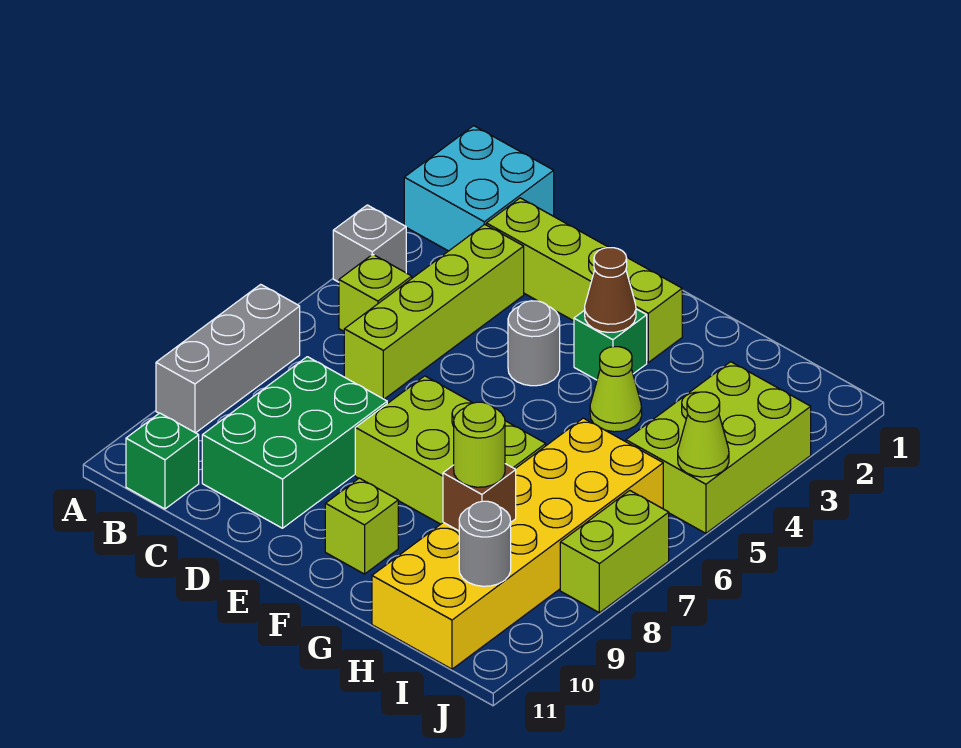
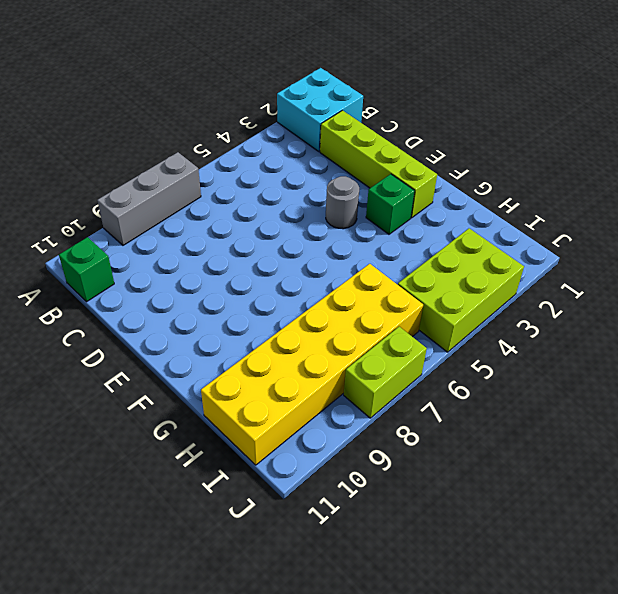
none -> grey 1x1 brick [333,205,406,282]
none -> lime 1x1 brick [339,254,412,331]
none -> lime 1x4 brick [344,224,524,399]

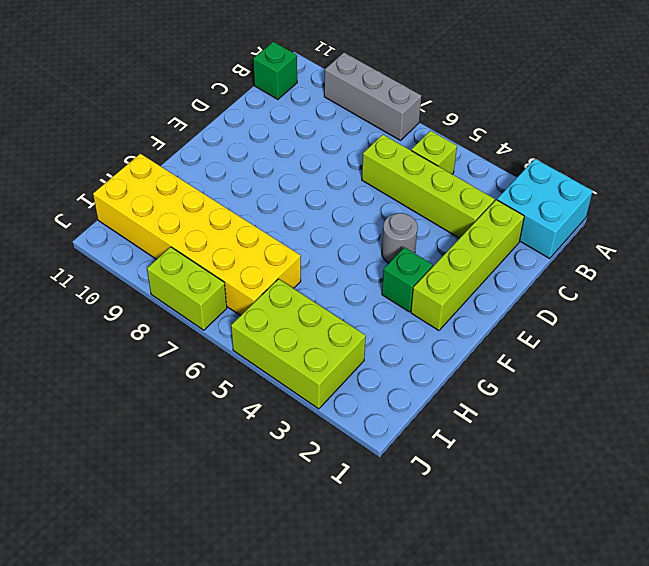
none -> grey 1x1 brick [333,205,406,282]
none -> green 2x3 brick [202,357,387,528]
none -> lime 2x3 brick [355,376,546,524]

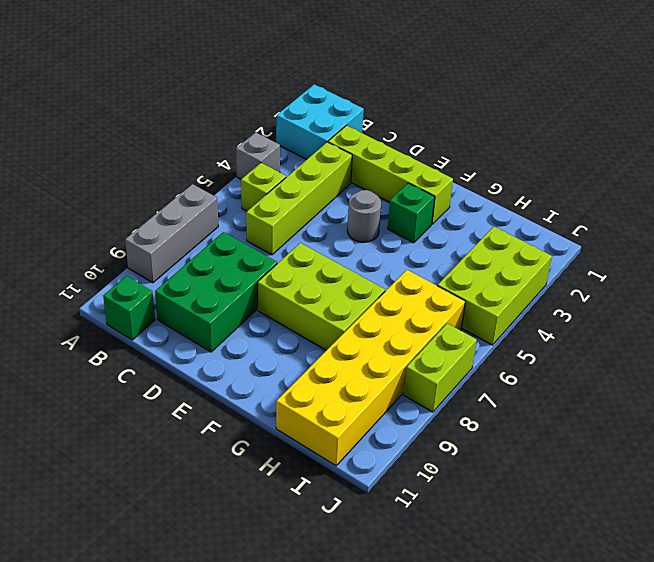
none -> lime 1x1 brick [325,478,398,574]
none -> lime 1x1 cone [590,347,642,432]
none -> brown 1x1 cone [585,248,636,332]

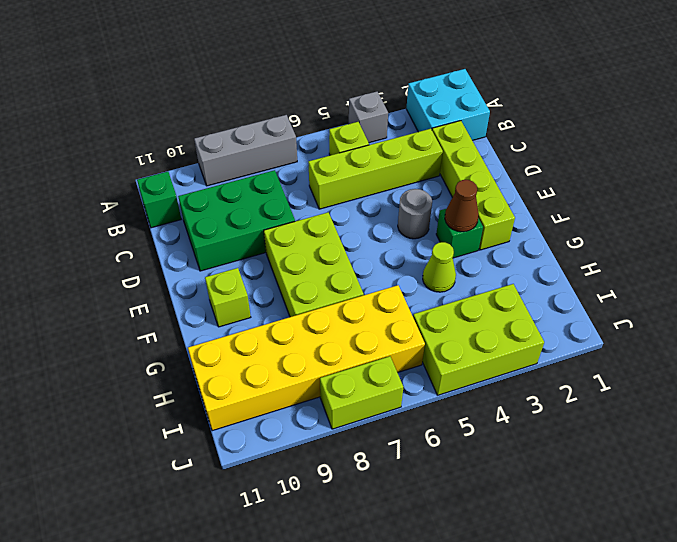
none -> brown 1x1 brick [443,464,516,531]
none -> grey 1x1 round brick [459,501,511,586]
none -> lime 1x1 cone [678,392,729,477]

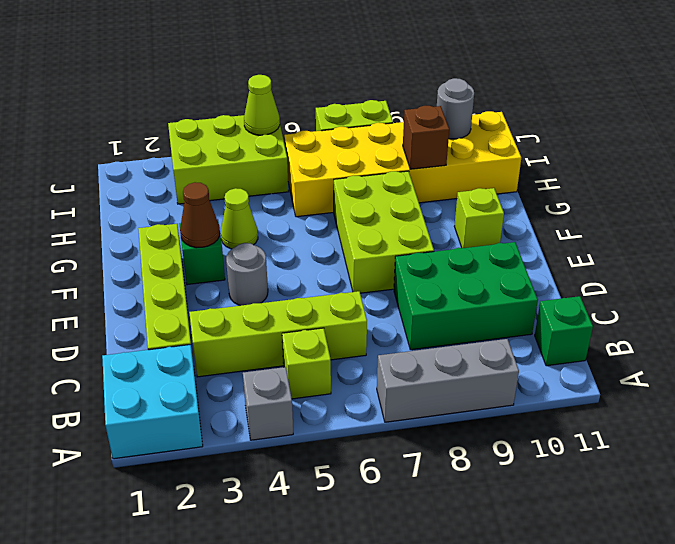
none -> lime 1x1 round brick [454,402,505,487]

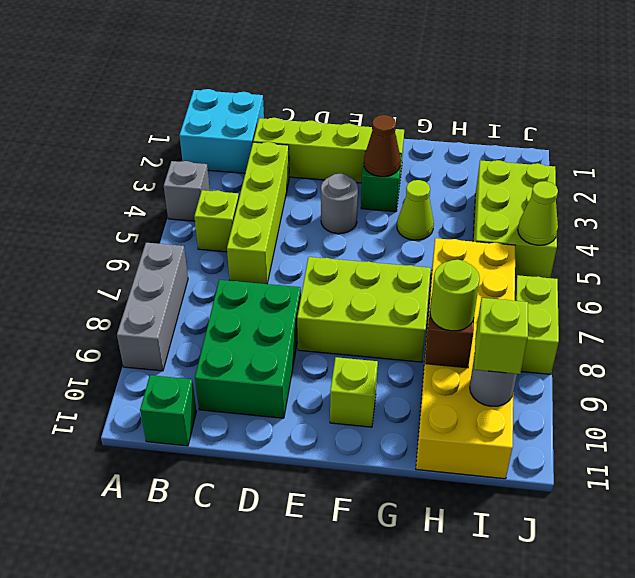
lime 1x1 brick [474,298,528,374] -> none

